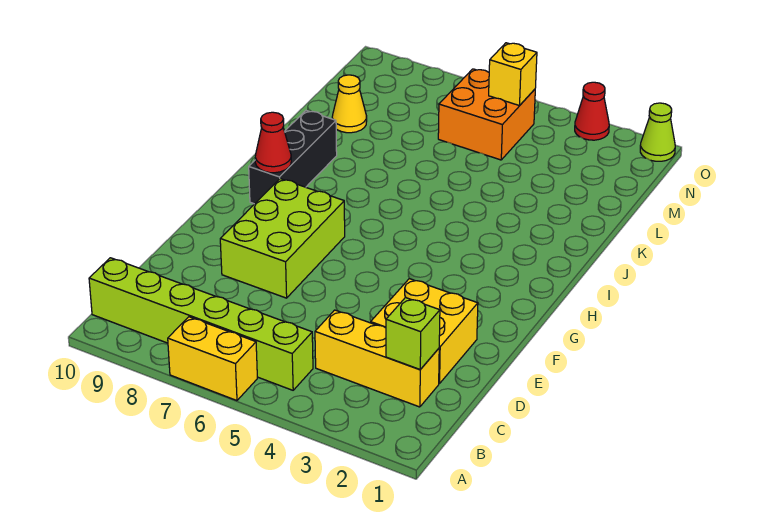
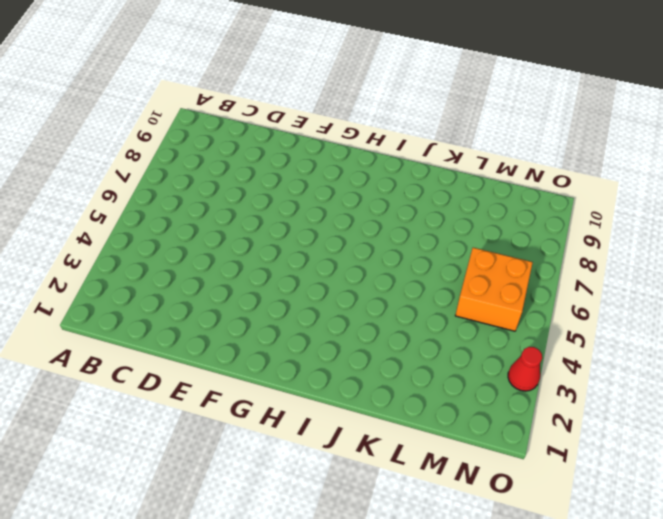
none -> yellow 1x2 brick [168,317,257,401]
none -> lime 1x6 brick [89,258,313,390]
none -> yellow 1x3 brick [315,310,439,407]

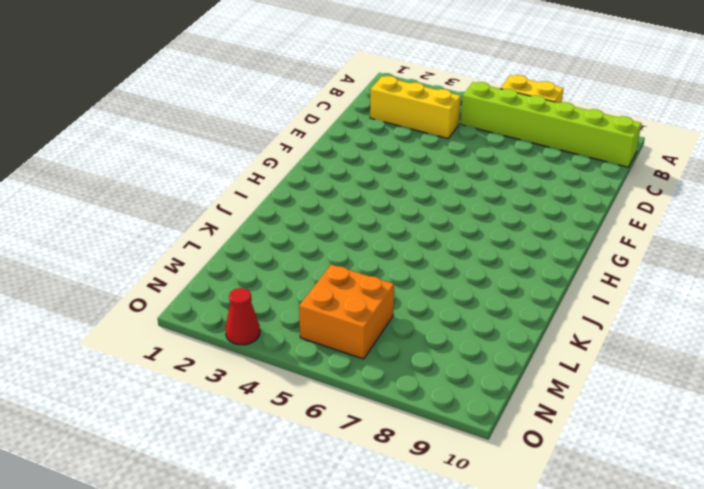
none -> yellow 2x2 brick [371,279,478,384]
none -> lime 2x3 brick [220,179,345,298]
none -> black 1x3 brick [249,111,337,204]

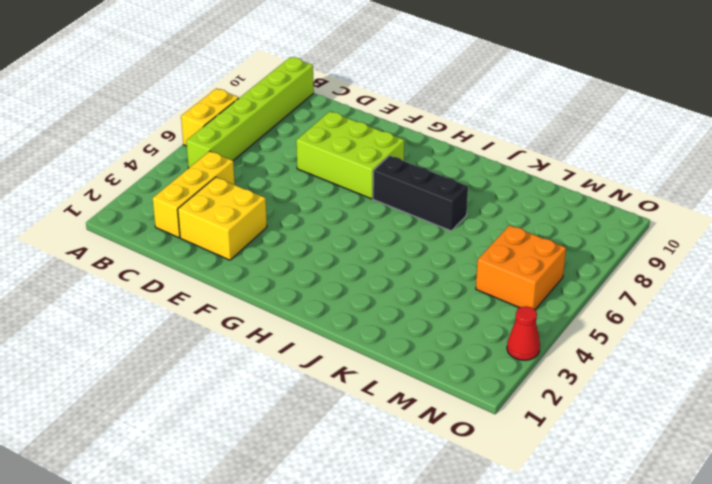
black 1x3 brick [373,156,468,231] -> black 1x3 brick moved to [249,111,337,204]
none -> yellow 1x1 cone [332,75,367,133]
none -> lime 1x1 cone [640,103,675,161]
none -> lime 1x1 brick [386,298,440,369]

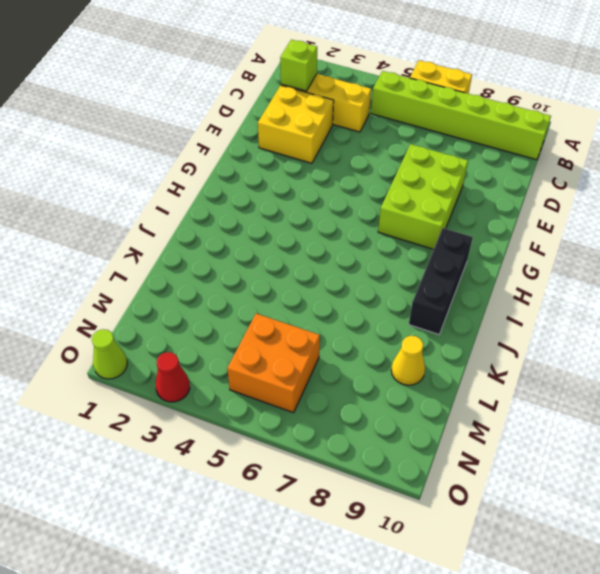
none -> red 1x1 cone [255,112,291,173]
none -> yellow 1x1 brick [489,43,537,106]

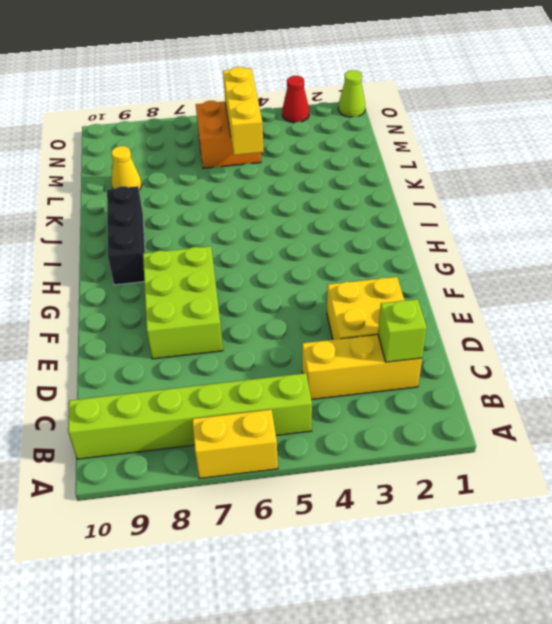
yellow 1x3 brick [223,67,264,155] -> yellow 1x1 brick [489,43,537,106]
none -> red 1x1 cone [255,112,291,173]

